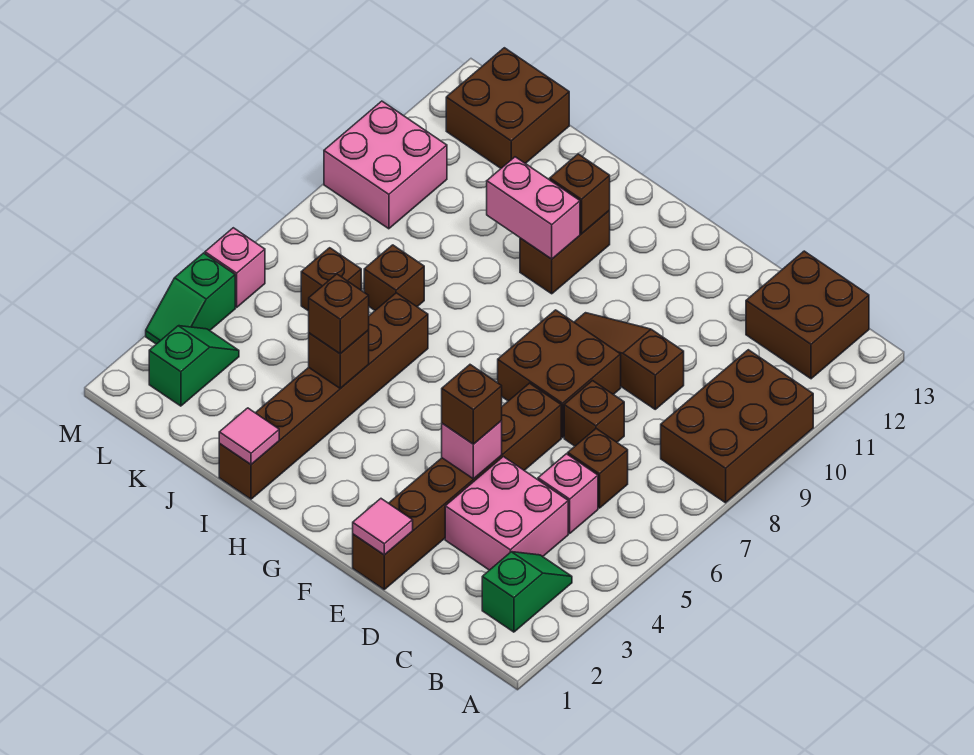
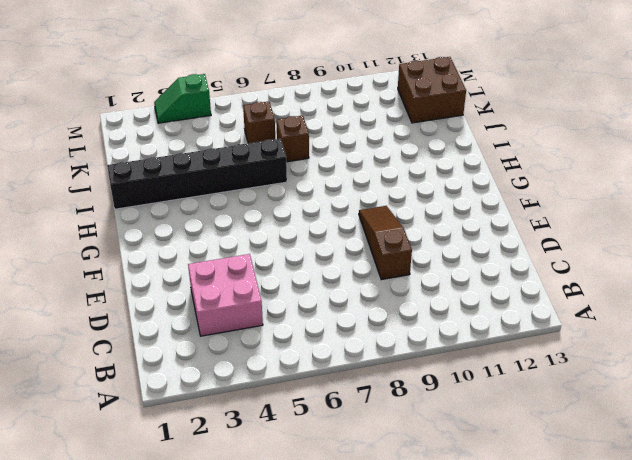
black 1x6 brick [107,139,287,209] -> brown 1x6 brick [219,293,428,499]
none -> brown 2x3 brick [661,350,813,503]
none -> green 1x2 slope [482,552,572,632]
none -> brown 2x2 brick [746,251,869,379]

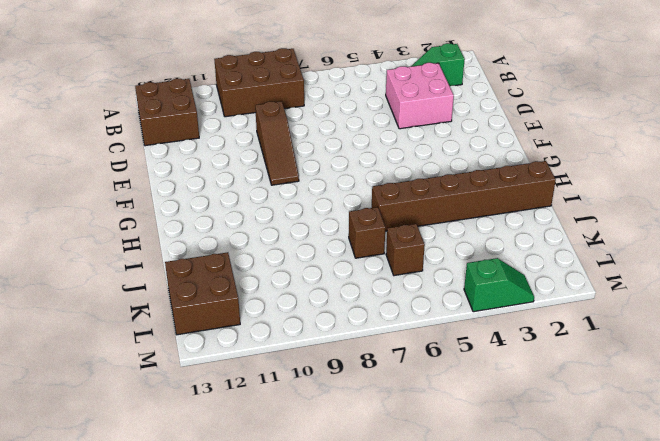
none -> pink 1x1 brick [538,454,598,533]
none -> brown 1x1 brick [568,429,628,508]
none -> brown 1x1 brick [564,381,624,446]

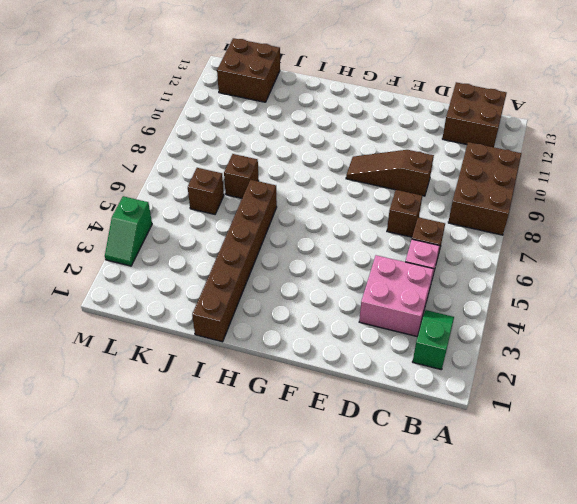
none -> brown 1x6 brick [353,383,561,589]
none -> brown 2x2 brick [498,310,621,438]
none -> brown 1x2 brick [520,210,610,294]

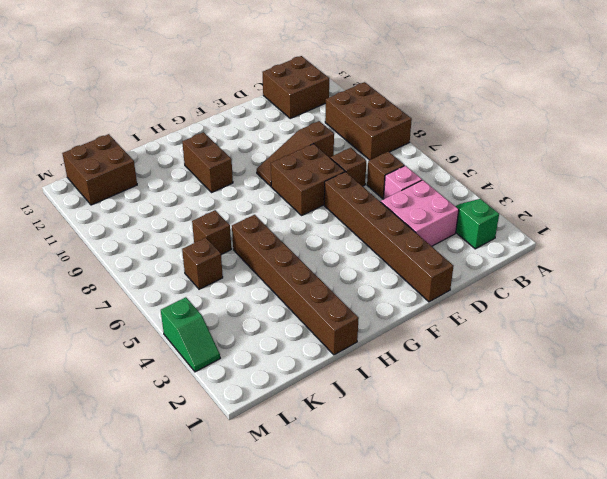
none -> green 1x2 slope [149,326,239,406]
none -> pink 2x2 brick [324,101,447,229]
none -> pink 1x1 brick [205,228,265,307]

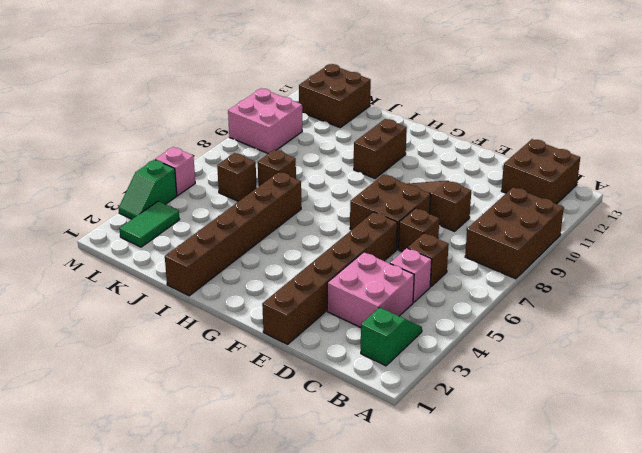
green 1x2 tile [119,201,180,247] -> green 1x2 slope [149,326,239,406]
none -> pink 1x1 tile [353,499,413,555]
none -> pink 1x1 brick [442,421,502,479]
none -> pink 1x2 brick [487,157,580,259]

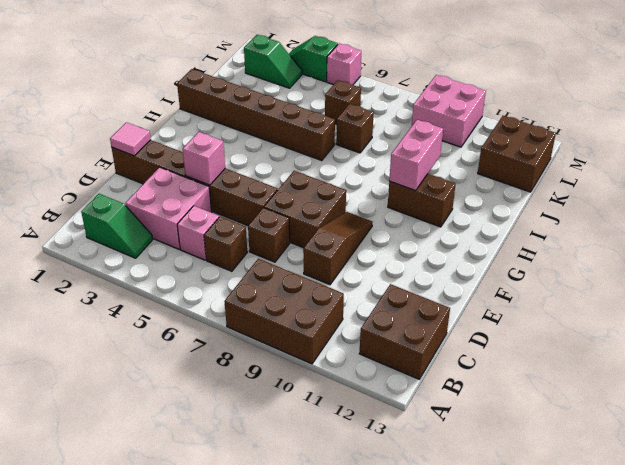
none -> brown 1x1 brick [550,154,610,234]
none -> pink 1x1 tile [219,408,279,464]
none -> brown 1x1 brick [309,330,369,388]

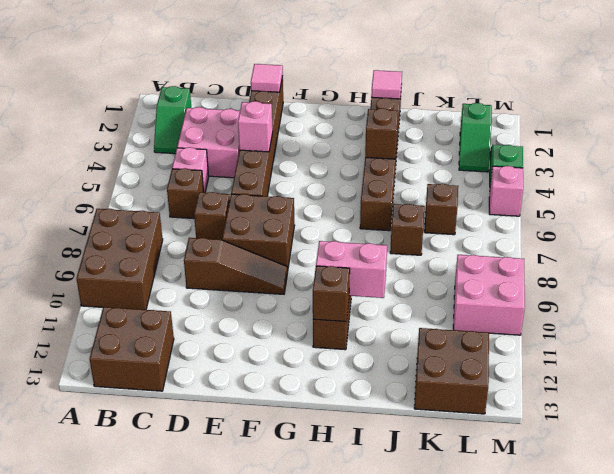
none -> brown 1x1 brick [442,365,502,444]
none -> brown 1x1 brick [309,274,369,354]

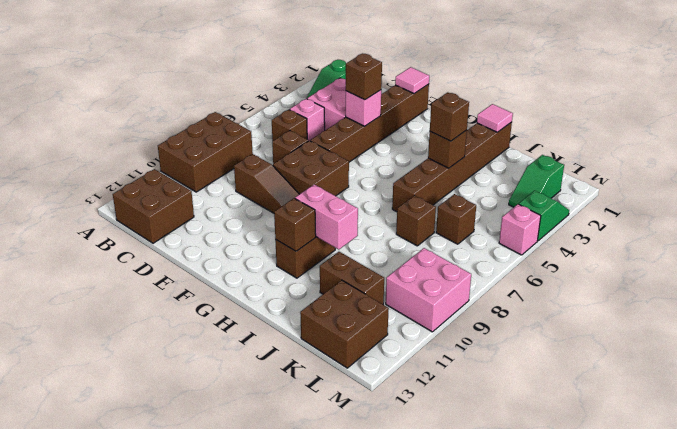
brown 1x2 brick [320,252,384,304] -> none

